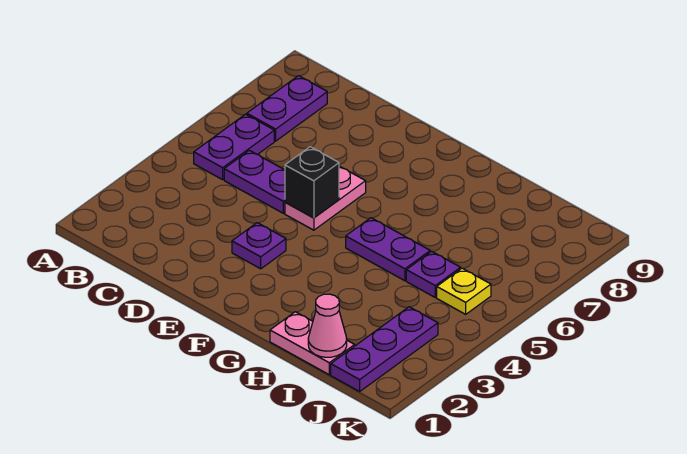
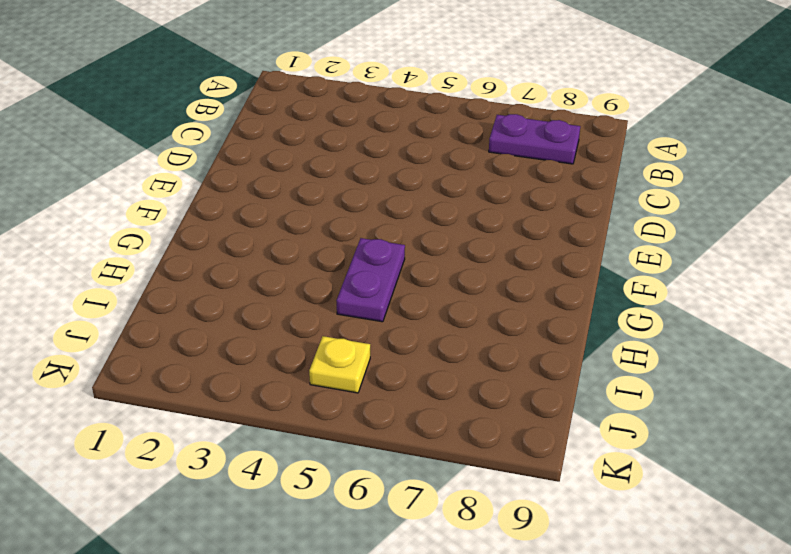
none -> purple 1x2 plate [194,114,274,180]
none -> purple 1x2 plate [224,150,285,213]
none -> purple 1x1 plate [232,223,286,269]

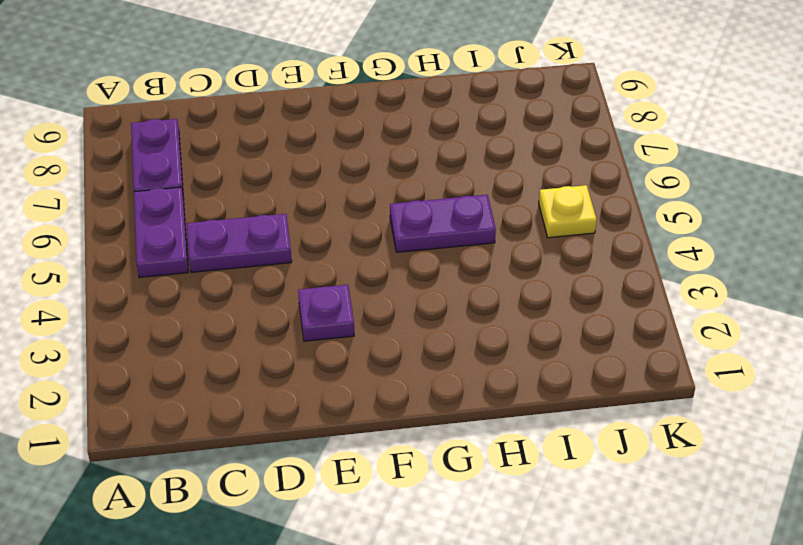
none -> pink 1x2 plate [285,166,366,230]
none -> pink 1x2 plate [270,312,355,375]
none -> purple 1x1 plate [406,251,461,297]

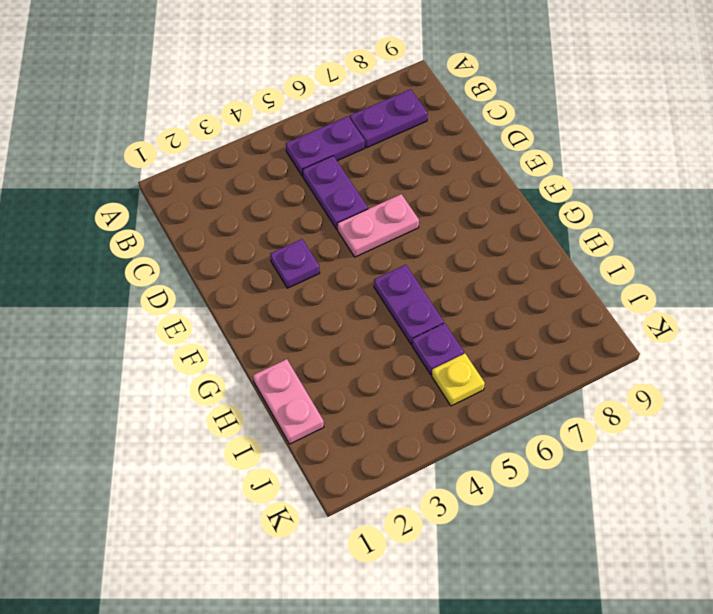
none -> purple 1x3 plate [331,307,438,391]
none -> black 1x1 brick [285,147,339,218]
none -> pink 1x1 cone [308,294,347,357]

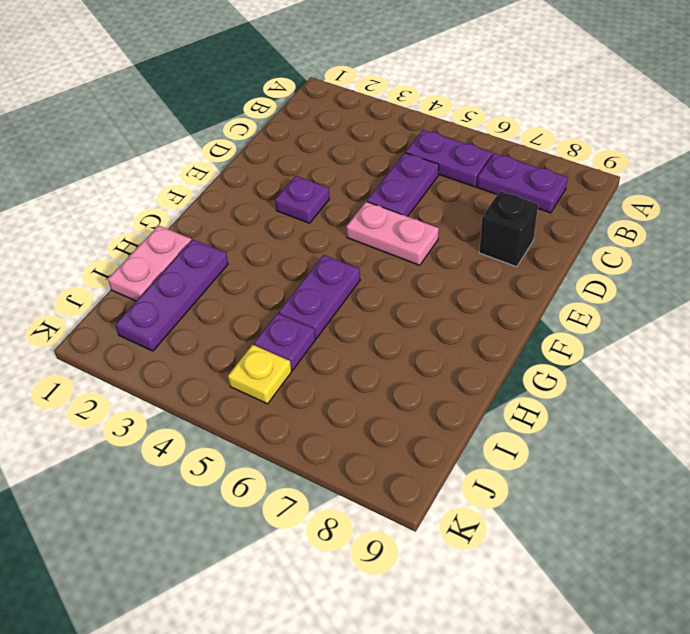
black 1x1 brick [479,191,538,267] -> black 1x1 brick moved to [285,147,339,218]
purple 1x3 plate [115,240,228,351] -> purple 1x3 plate turned to [331,307,438,391]
none -> pink 1x1 cone [308,294,347,357]

